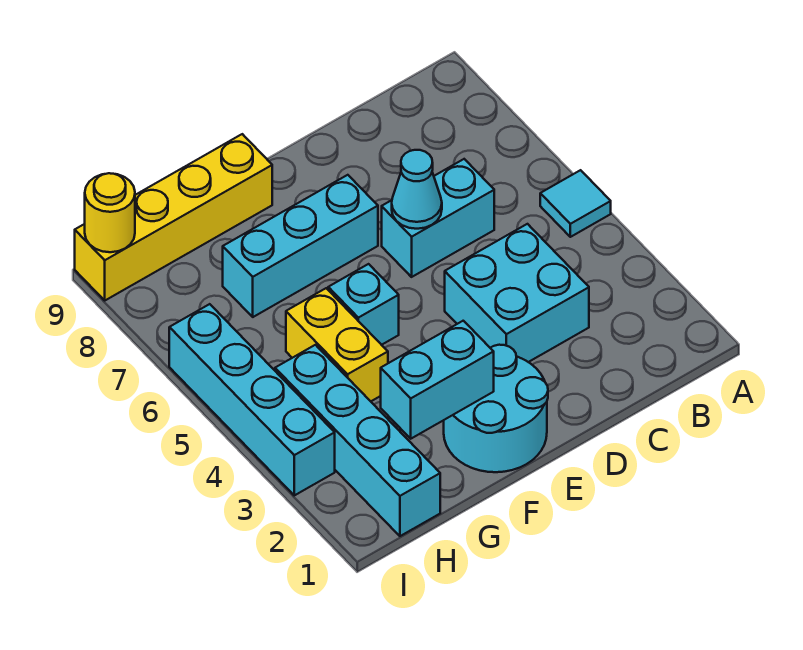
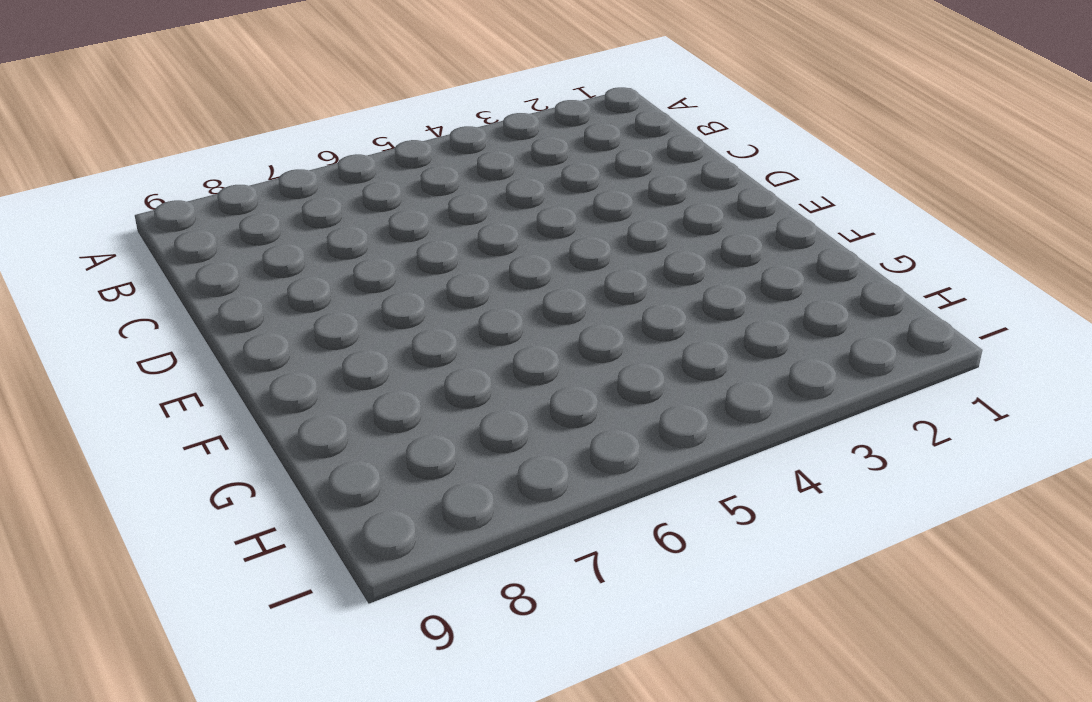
none -> cyan 1x1 tile [540,170,611,237]
none -> cyan 2x2 brick [445,224,589,362]
none -> cyan 1x2 brick [382,159,494,277]

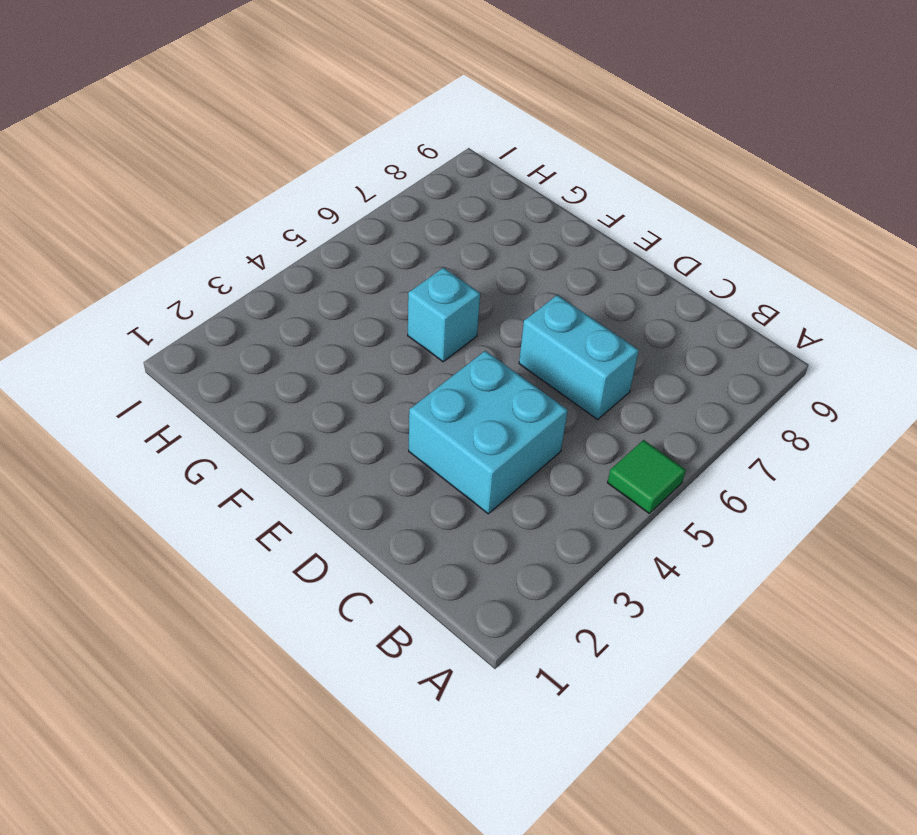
green 1x1 tile [607,440,686,513] -> cyan 1x1 tile [540,170,611,237]
none -> cyan 2x2 round brick [444,345,548,472]
none -> cyan 1x3 brick [223,175,378,317]
none -> yellow 1x4 brick [75,134,272,300]

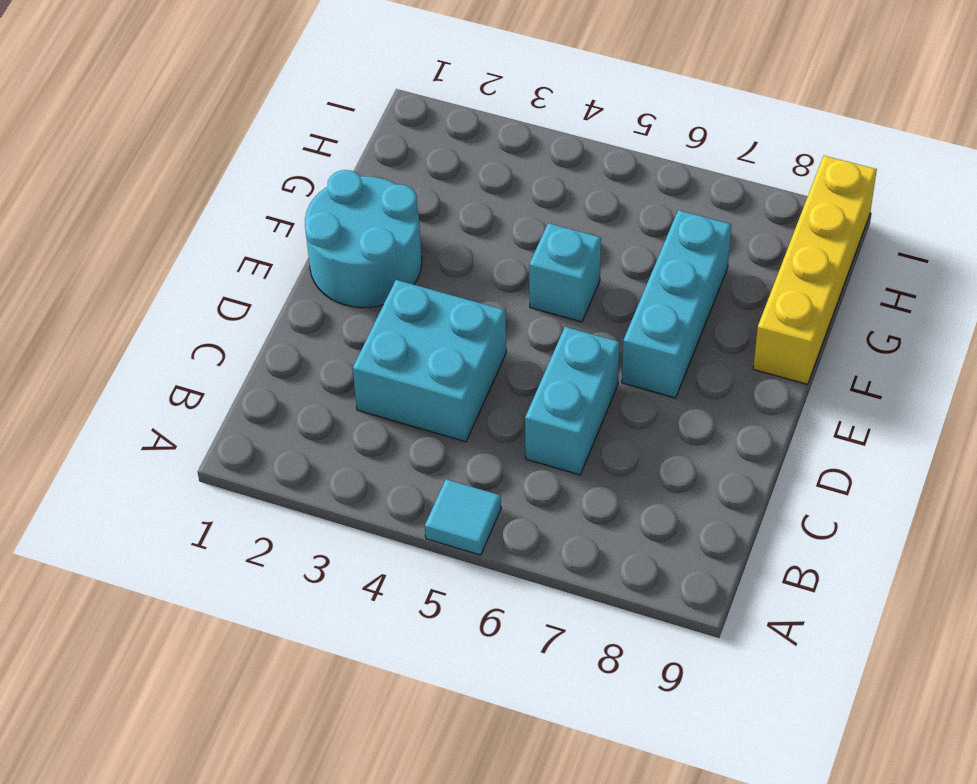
none -> yellow 1x2 brick [286,288,388,401]
none -> cyan 1x4 brick [275,345,440,536]
none -> cyan 1x4 brick [169,304,335,495]

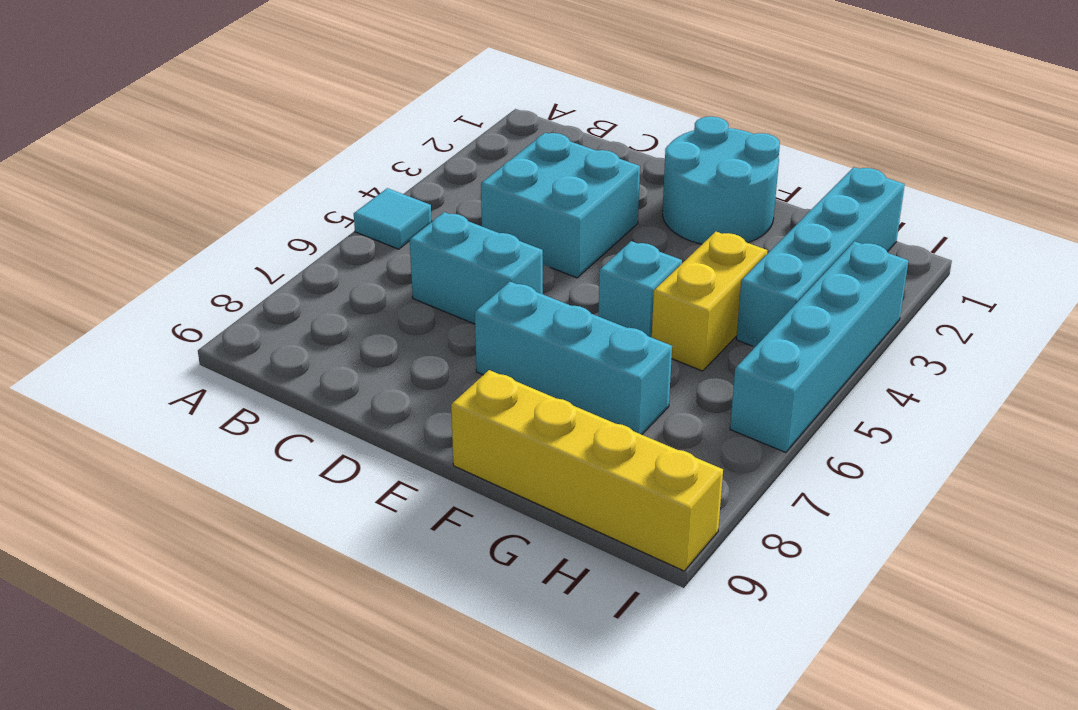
none -> cyan 1x1 cone [392,150,442,229]
none -> cyan 1x2 brick [381,321,494,439]
none -> yellow 1x1 round brick [85,173,135,252]

